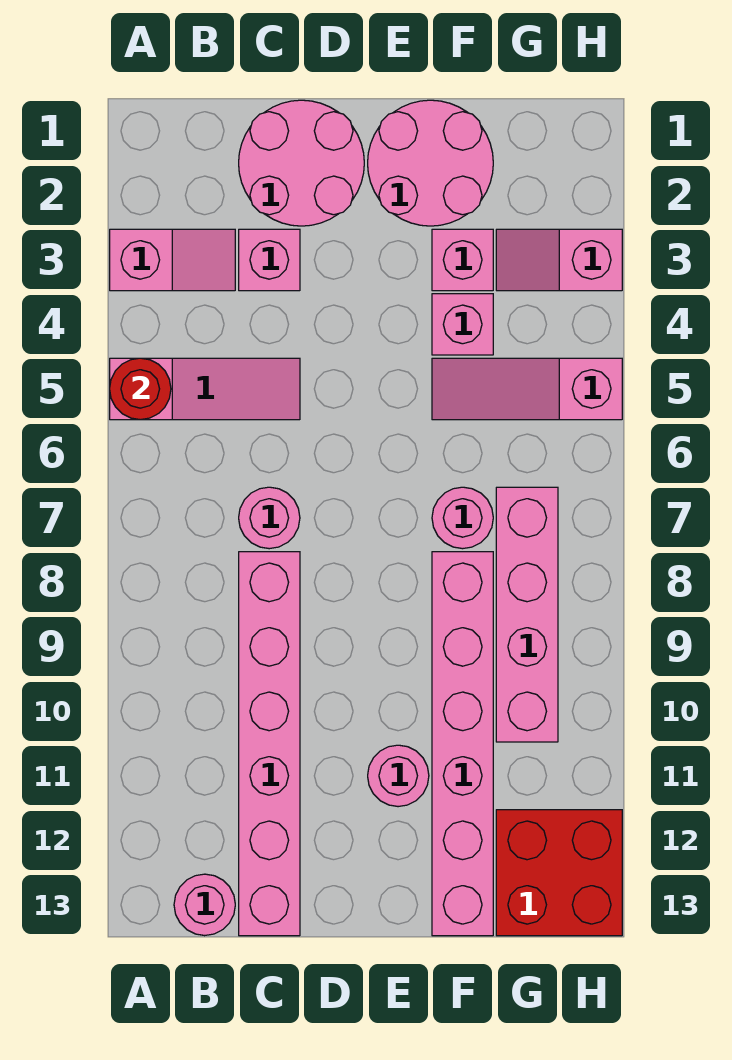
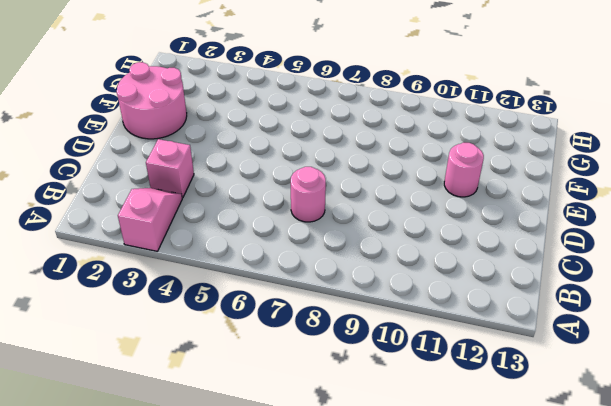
none -> pink 1x3 slope [110,358,300,420]
none -> pink 1x1 round brick [174,874,235,936]
none -> pink 2x2 round brick [239,100,364,226]

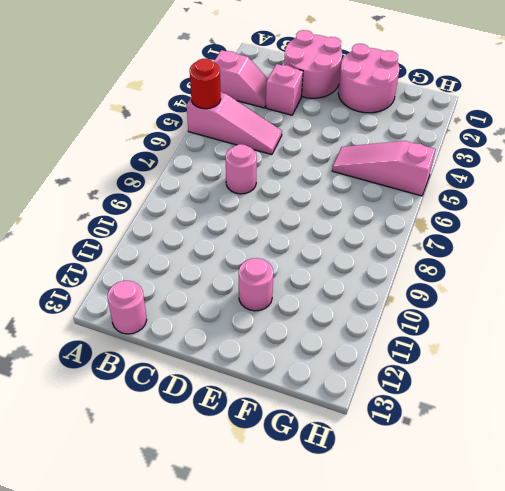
none -> pink 1x6 brick [239,552,300,936]
none -> pink 1x1 brick [432,229,493,291]
none -> pink 1x1 brick [432,294,493,355]

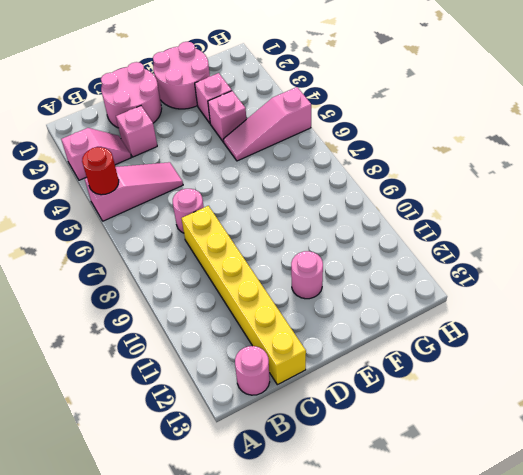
yellow 1x6 brick [182,206,306,385] -> pink 1x6 brick [239,552,300,936]
none -> pink 1x1 round brick [432,487,493,549]
none -> pink 1x6 brick [432,552,493,936]
none -> pink 1x2 slope [496,229,622,291]

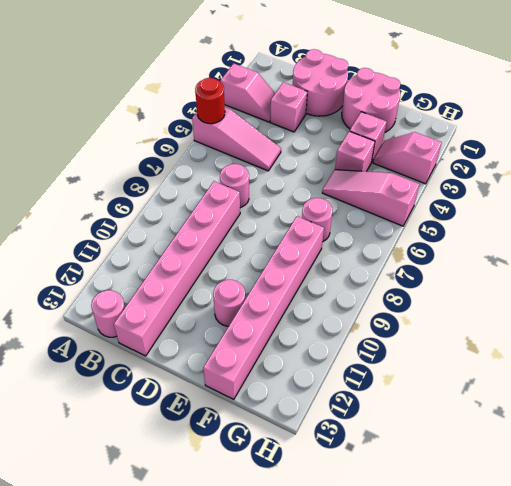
none -> pink 1x4 brick [496,487,558,742]
none -> red 2x2 brick [496,810,622,936]

